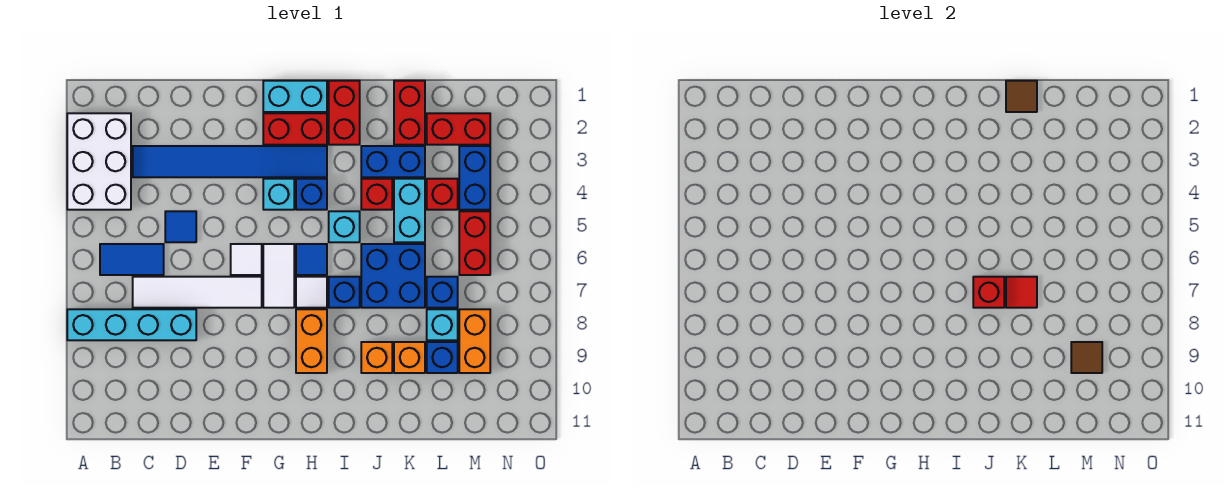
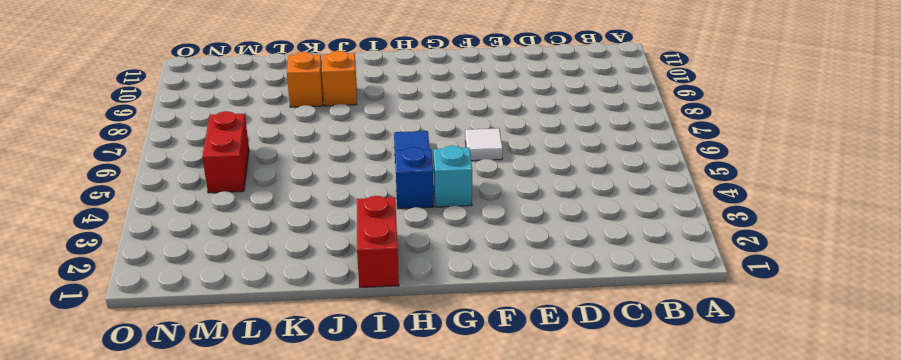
none -> white 2x3 brick [67,113,131,210]
none -> cyan 1x4 brick [67,309,196,340]
none -> blue 1x2 tile [100,244,164,275]
none -> blue 1x6 tile [133,146,327,177]

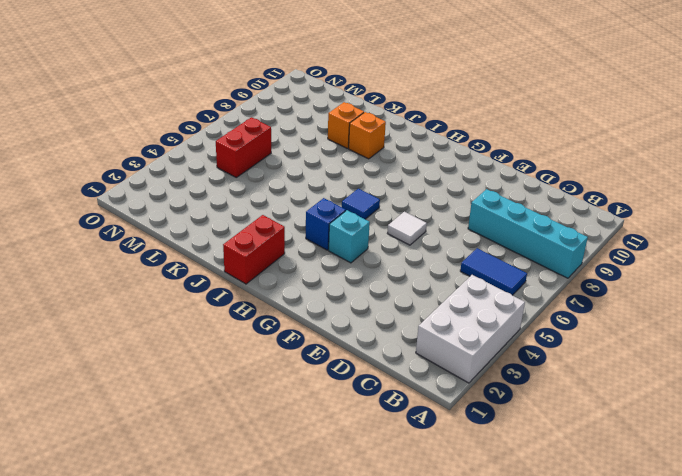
none -> blue 1x6 tile [133,146,327,177]
none -> white 1x4 tile [133,277,262,308]
none -> blue 1x1 tile [165,211,196,242]
none -> cyan 1x2 brick [263,81,327,112]

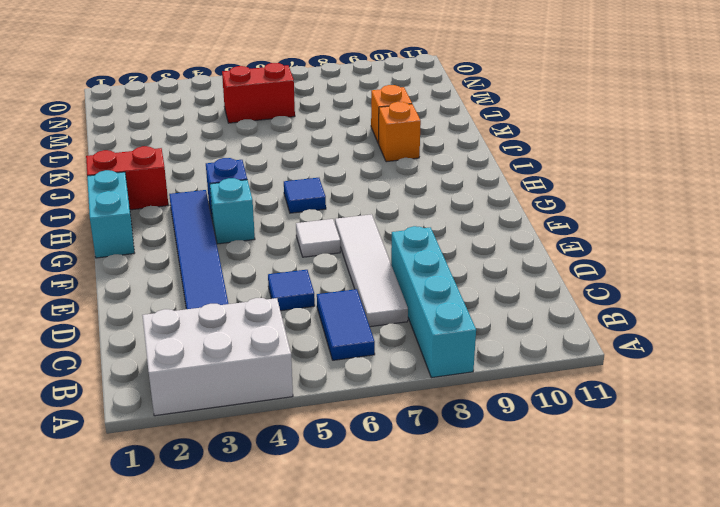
none -> red 1x2 brick [263,113,327,145]
none -> white 1x2 tile [263,244,294,308]
none -> white 1x1 tile [296,277,327,308]
none -> orange 1x2 brick [296,309,327,373]

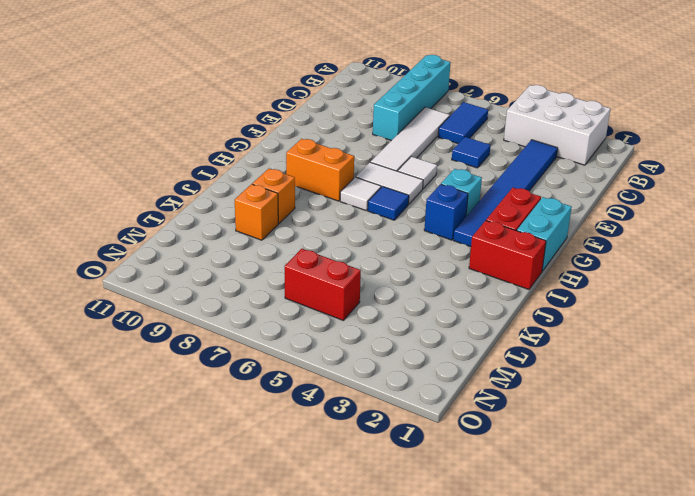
none -> cyan 1x1 brick [329,211,360,242]
none -> blue 1x1 brick [329,277,360,308]
none -> blue 1x2 brick [361,146,425,177]
none -> red 1x1 brick [361,179,392,210]

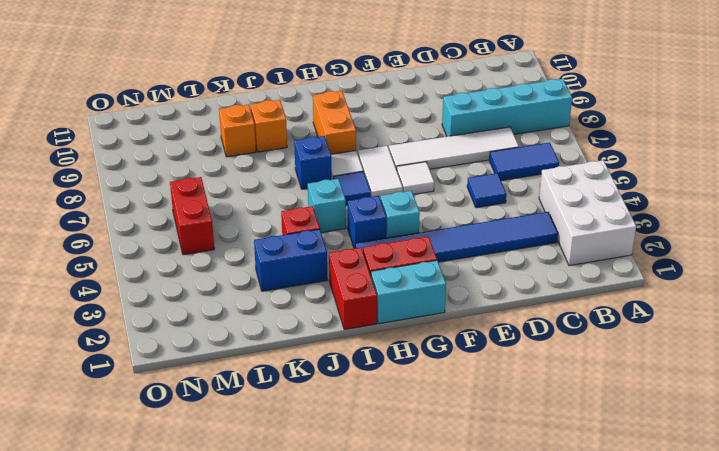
none -> blue 2x2 brick [361,244,425,308]
none -> red 1x2 brick [394,81,425,145]
none -> cyan 1x2 brick [394,179,425,242]
none -> red 1x2 brick [427,113,490,145]

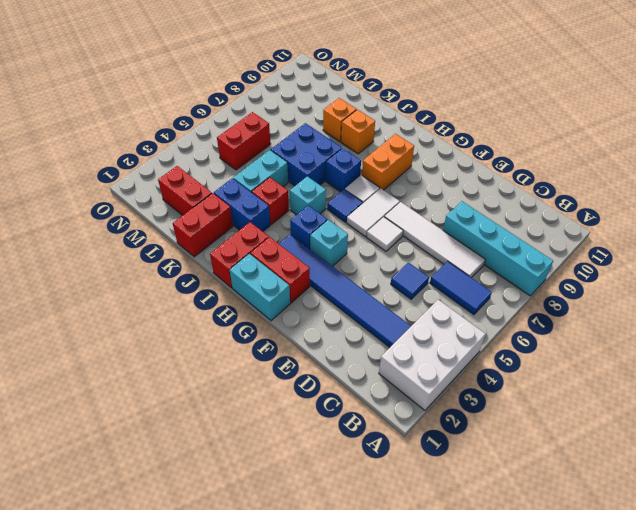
none -> red 1x1 brick [427,179,458,210]
none -> blue 1x1 brick [427,277,458,308]
none -> cyan 1x1 brick [427,309,458,340]
none -> blue 1x1 brick [427,342,458,373]

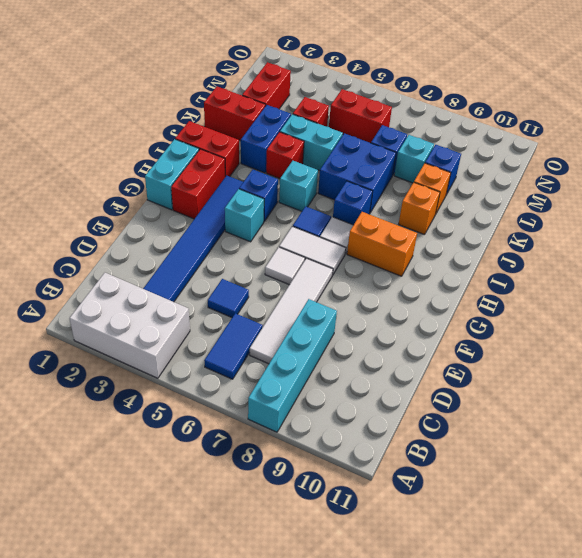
none -> blue 1x2 brick [459,146,490,210]
none -> orange 1x2 brick [459,309,490,373]
none -> red 1x1 brick [973,277,1004,308]
none -> brown 1x1 tile [1006,81,1037,112]

